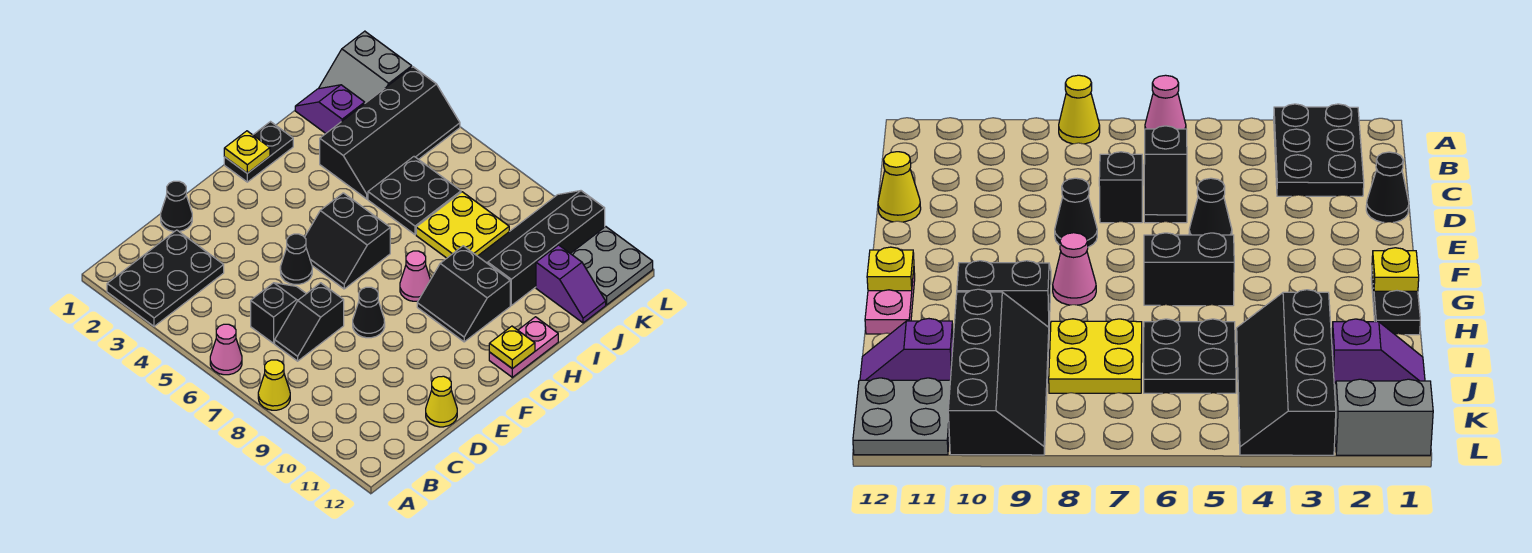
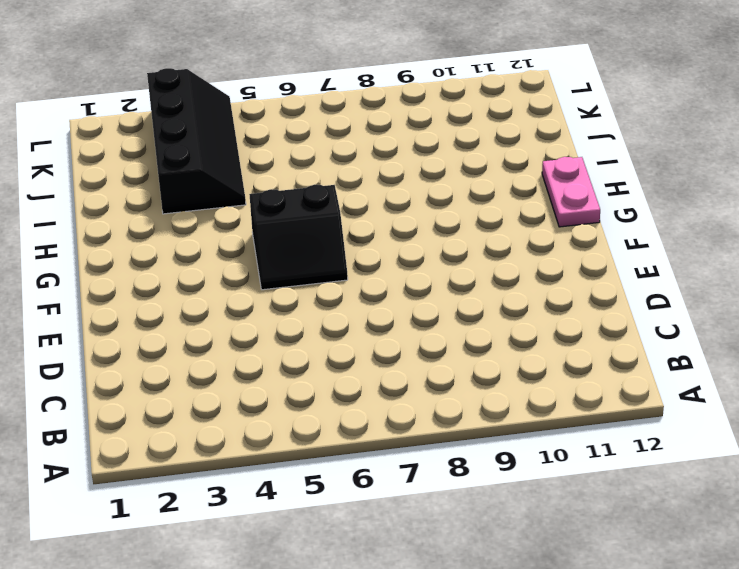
none -> black 2x3 plate [107,230,224,326]
none -> pink 1x1 cone [210,324,242,375]
none -> yellow 1x1 cone [258,360,290,410]

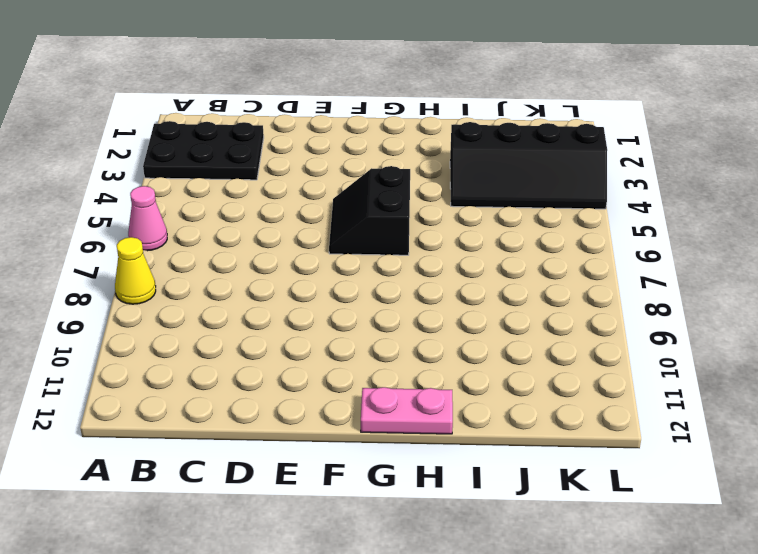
none -> black 1x2 slope [251,283,306,343]
none -> black 1x2 slope [275,283,344,361]
none -> black 1x1 cone [161,181,192,232]

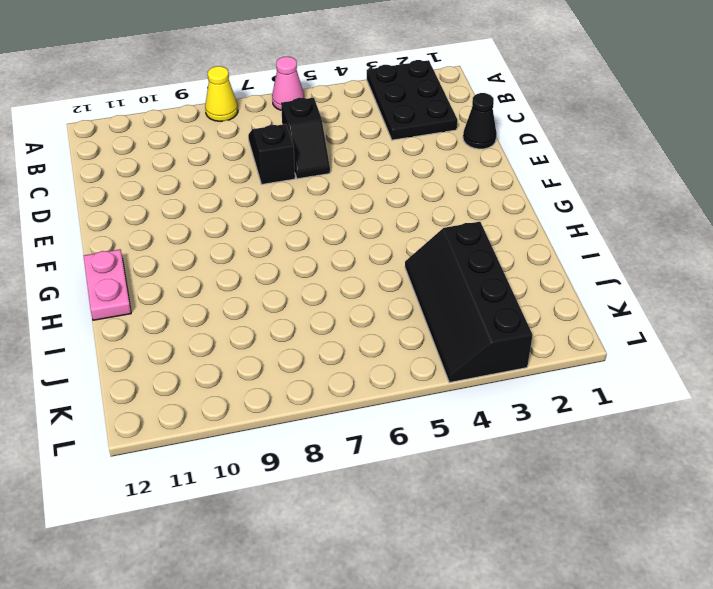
none -> yellow 1x1 cone [426,376,457,427]
none -> black 1x1 cone [280,234,312,284]
none -> black 1x1 cone [353,287,385,338]

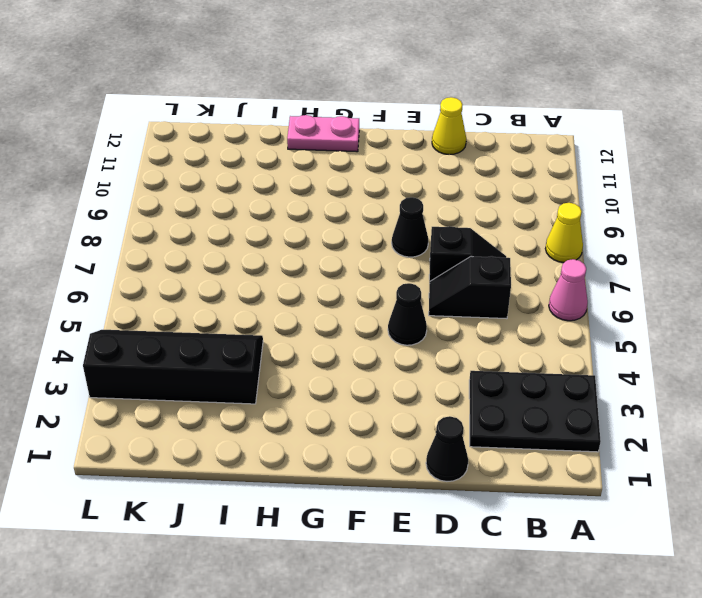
none -> black 2x2 slope [305,193,390,289]
none -> black 1x2 plate [224,122,293,182]
none -> pink 1x1 cone [400,251,431,301]

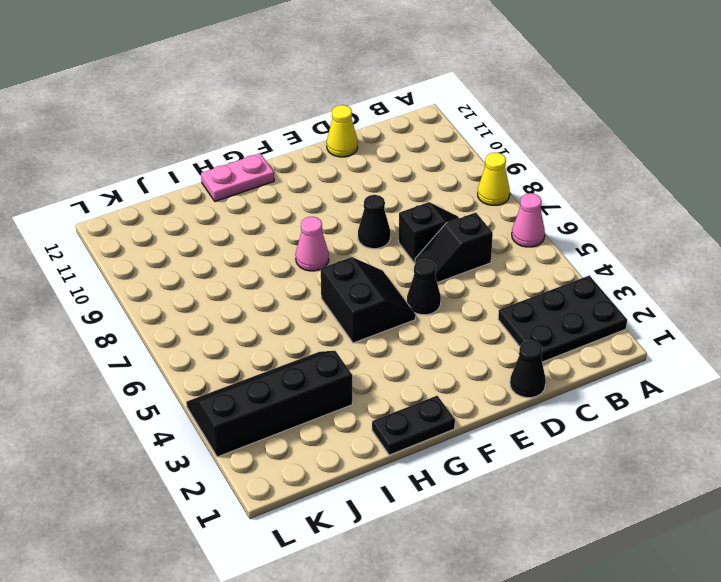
none -> black 2x2 slope [417,246,510,342]
none -> black 2x2 plate [368,157,461,234]
none -> yellow 2x2 plate [416,192,509,258]

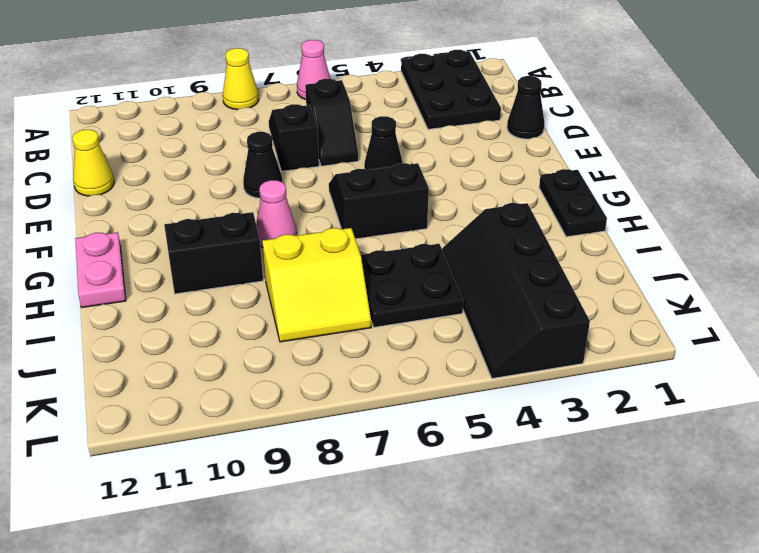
yellow 2x2 slope [262,228,371,342] -> yellow 2x2 plate [416,192,509,258]
none -> black 2x4 slope [478,191,605,305]
none -> purple 1x2 slope [295,85,365,133]
none -> purple 1x2 slope [536,245,606,323]

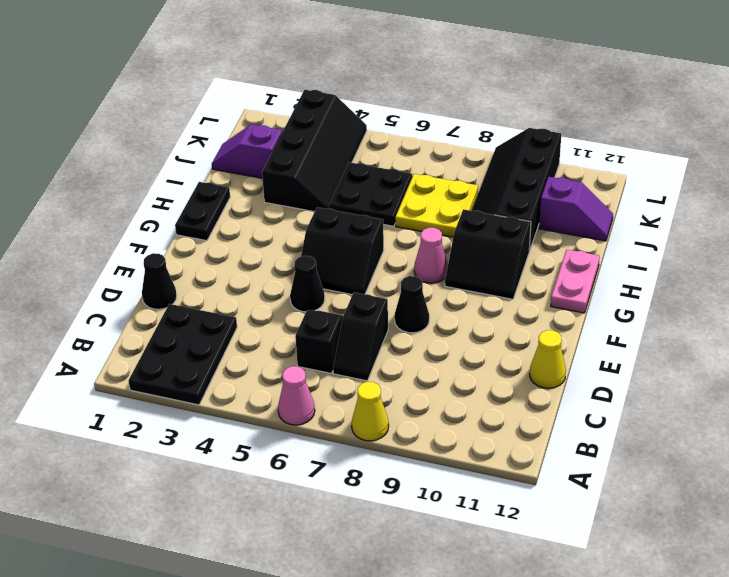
none -> grey 2x2 slope [319,31,412,103]
none -> grey 2x2 plate [570,227,653,305]
none -> yellow 1x1 plate [224,131,270,173]

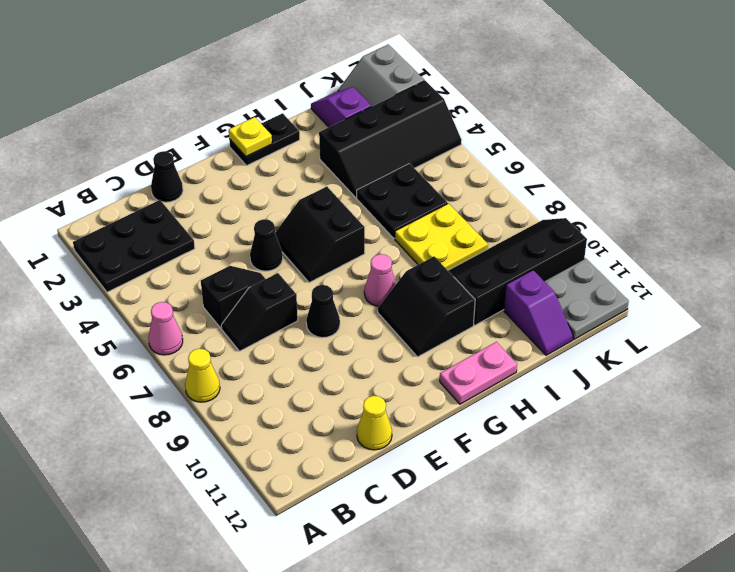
none -> yellow 1x1 plate [489,326,535,369]

